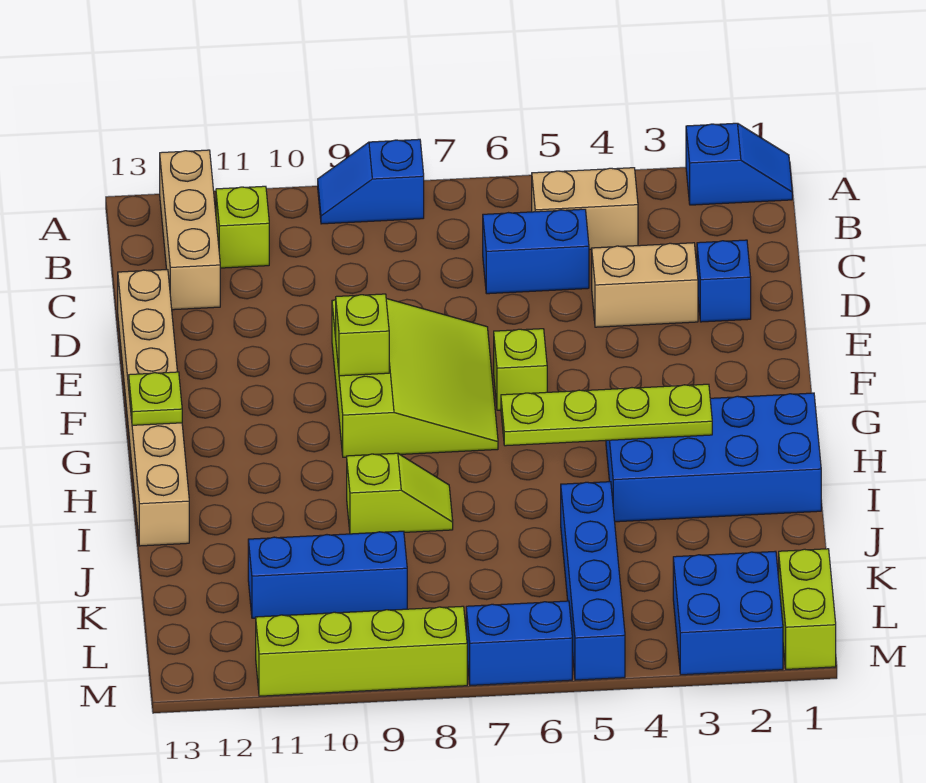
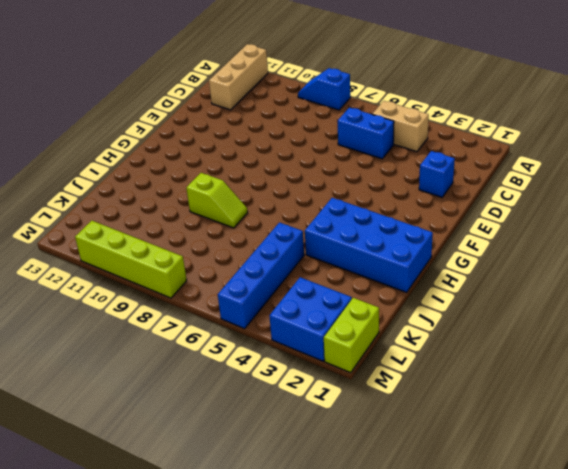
none -> blue 1x2 slope [686,123,792,205]
none -> lime 1x1 brick [216,186,269,268]
none -> tan 1x2 brick [592,243,698,327]

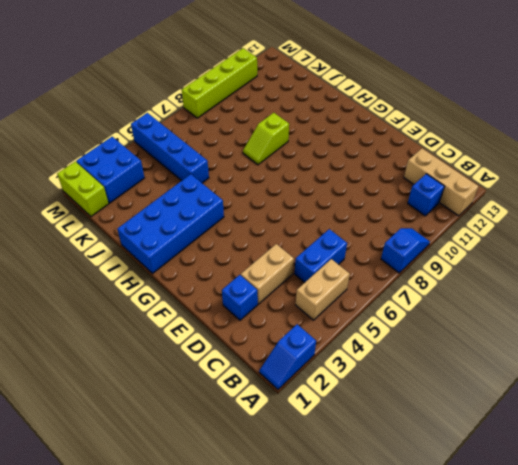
blue 1x1 brick [408,174,444,216] -> lime 1x1 brick [216,186,269,268]
none -> tan 1x6 brick [118,270,189,546]
none -> lime 3x3 slope [332,299,498,457]
none -> lime 1x1 brick [494,329,547,410]

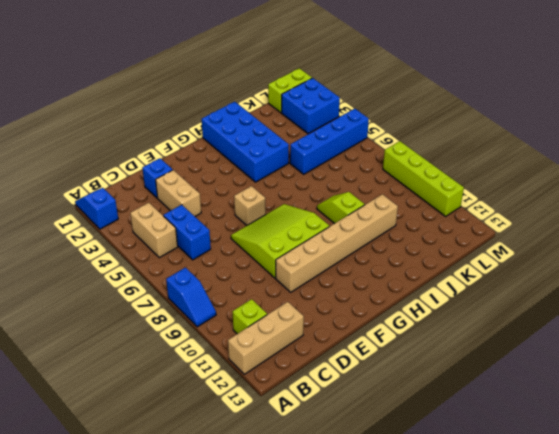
tan 1x6 brick [276,194,398,292] -> tan 1x6 brick moved to [118,270,189,546]
tan 1x1 brick [234,186,266,225] -> lime 1x1 brick [494,329,547,410]
none -> blue 1x3 brick [248,531,407,618]
none -> blue 1x2 brick [466,601,572,686]
none -> lime 1x1 brick [336,294,389,376]

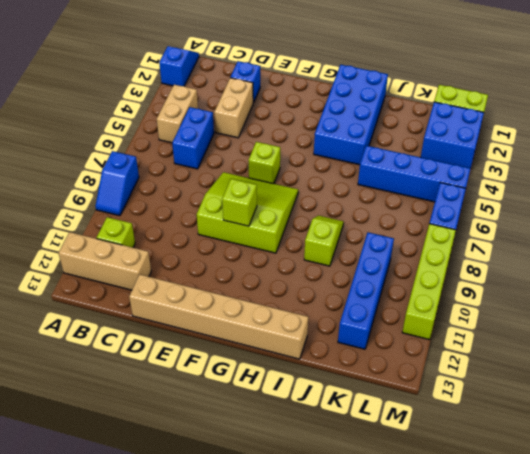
blue 1x4 brick [338,232,394,349] -> blue 1x3 brick [248,531,407,618]
none -> lime 1x1 plate [129,372,182,425]
none -> lime 1x4 plate [501,384,712,446]

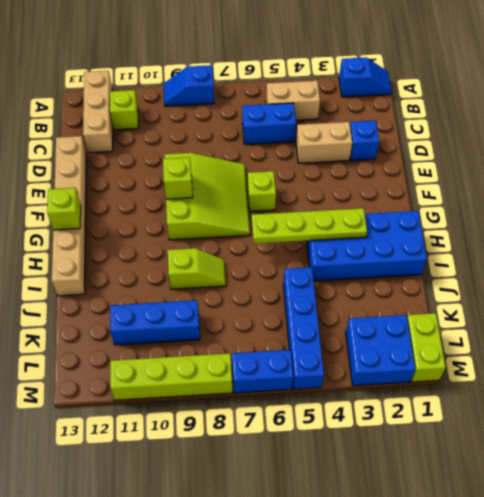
lime 1x1 brick [47,188,81,230] -> lime 1x1 plate [129,372,182,425]

